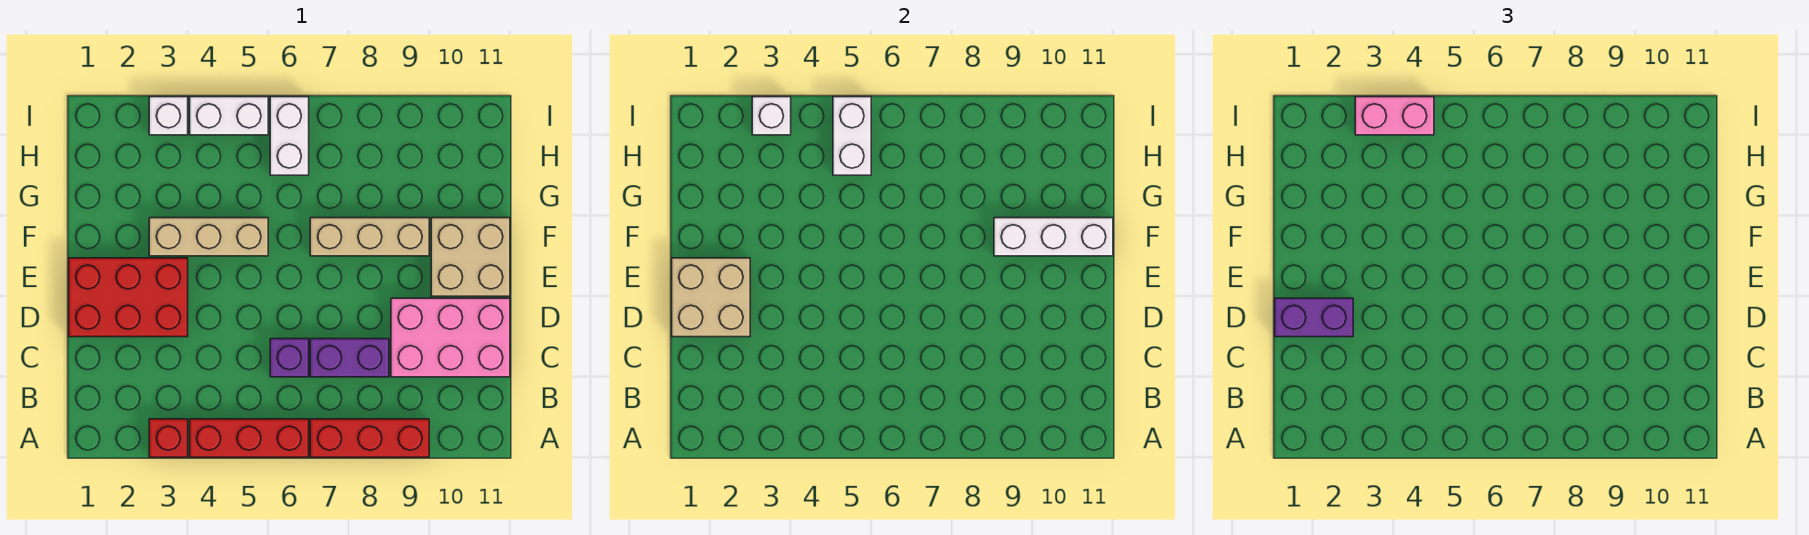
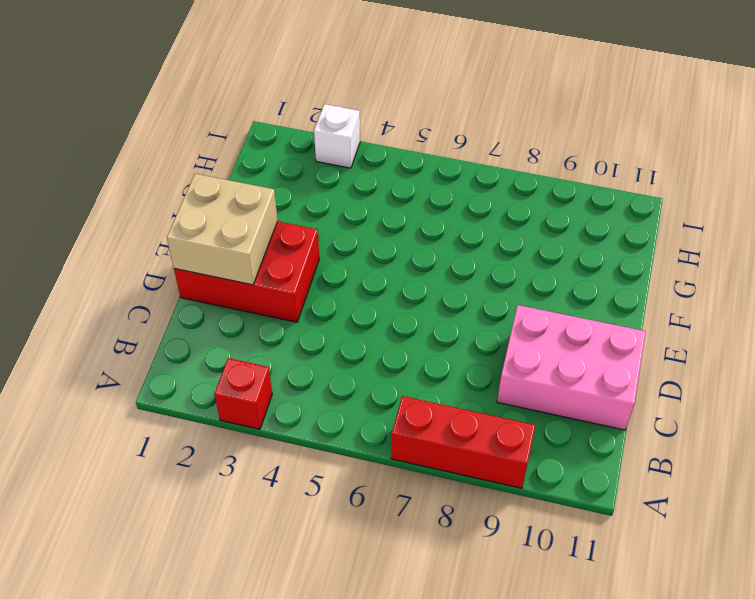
none -> red 1x3 brick [190,419,309,457]
none -> purple 1x1 brick [270,339,309,377]
none -> purple 1x2 brick [310,339,389,377]

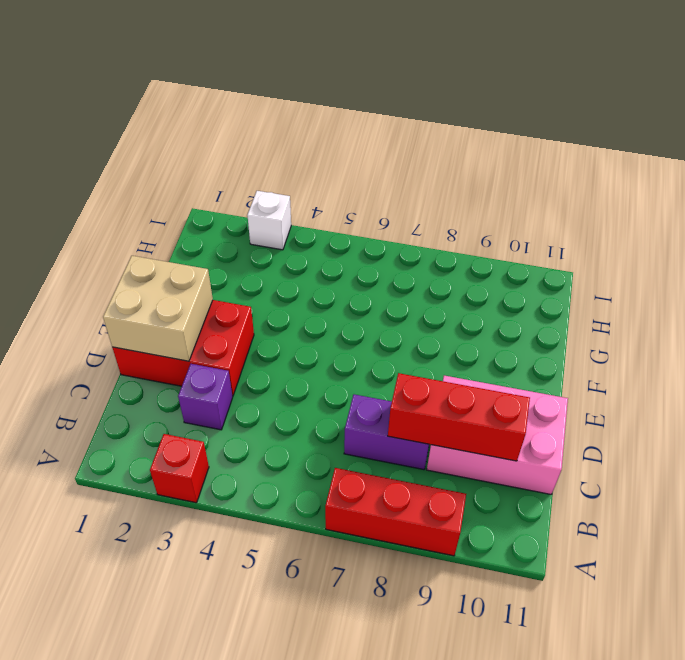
purple 1x1 brick [178,364,233,430] -> purple 1x1 brick moved to [270,339,309,377]
red 1x3 brick [388,373,530,461] -> red 1x3 brick moved to [190,419,309,457]
none -> tan 2x2 brick [431,218,510,296]
none -> tan 1x3 brick [149,218,268,256]
none -> tan 1x3 brick [310,218,429,256]

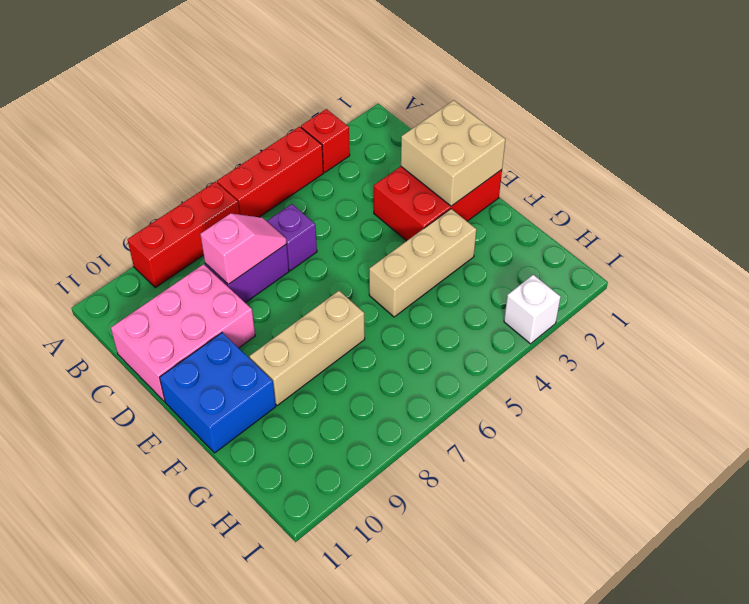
pink 1x2 slope [200,214,287,284] -> none
blue 2x2 brick [160,333,276,453] -> tan 2x2 brick [431,218,510,296]
none -> white 1x2 brick [270,97,309,175]
none -> white 1x2 brick [190,97,268,135]
none -> white 1x3 brick [994,218,1113,256]

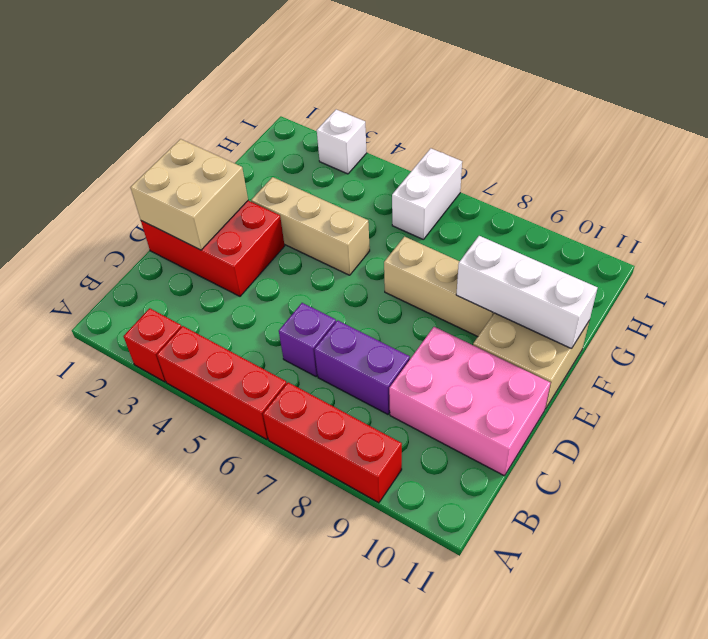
none -> white 1x2 brick [190,97,268,135]
none -> white 1x2 brick [833,97,871,175]
none -> white 1x1 brick [752,97,791,135]

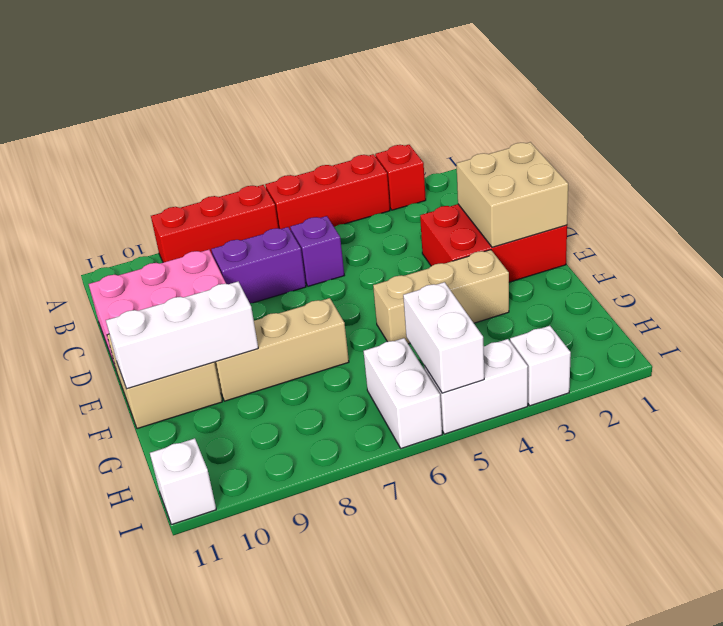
white 1x1 brick [150,438,216,525] -> white 1x1 brick moved to [752,97,791,135]
none -> purple 1x2 brick [1275,298,1353,337]
none -> pink 1x2 brick [1355,97,1434,135]

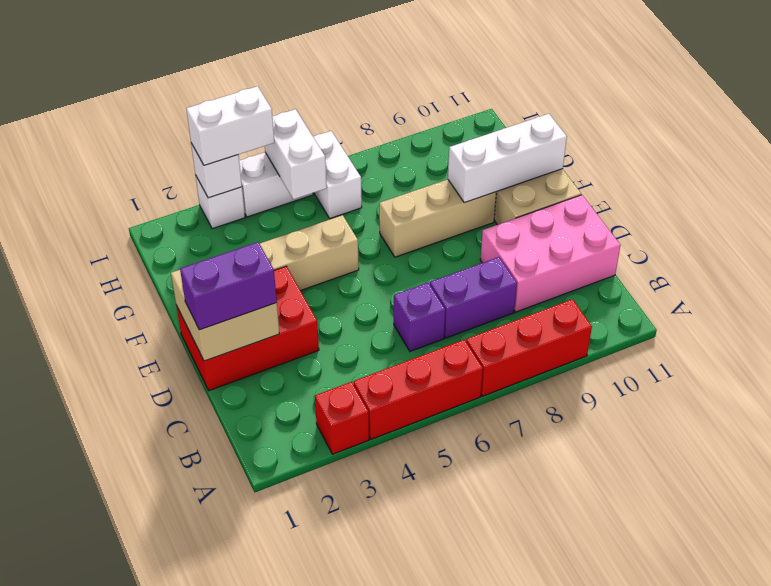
white 1x2 brick [186,86,274,165] -> pink 1x2 brick [1355,97,1434,135]

